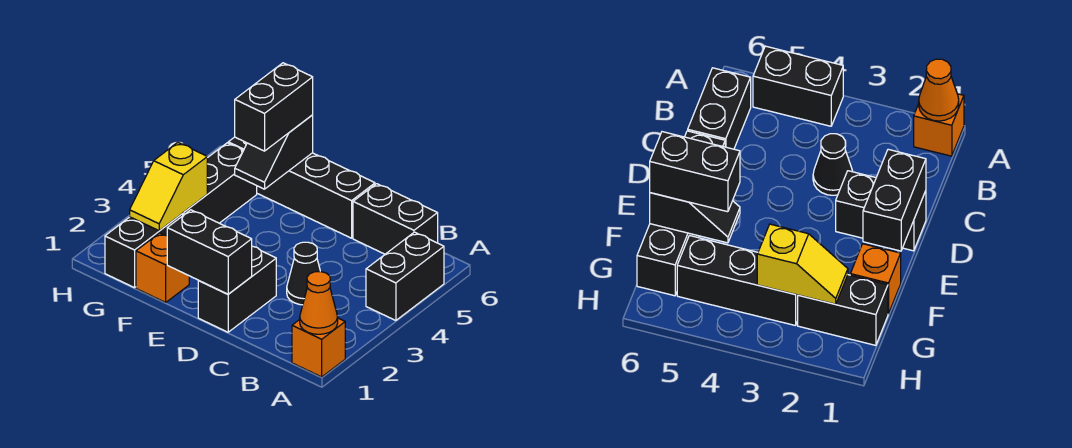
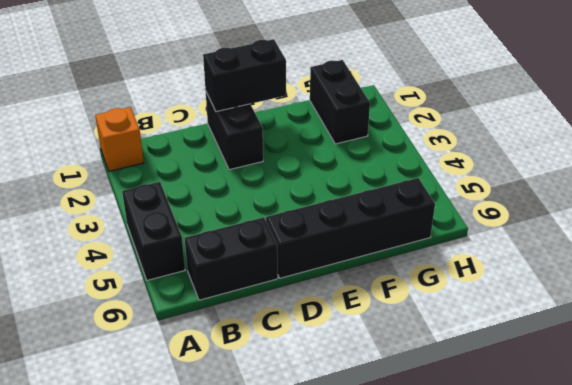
none -> black 1x1 cone [287,242,320,305]
none -> orange 1x1 brick [136,233,189,302]
none -> black 1x3 brick [183,143,257,223]

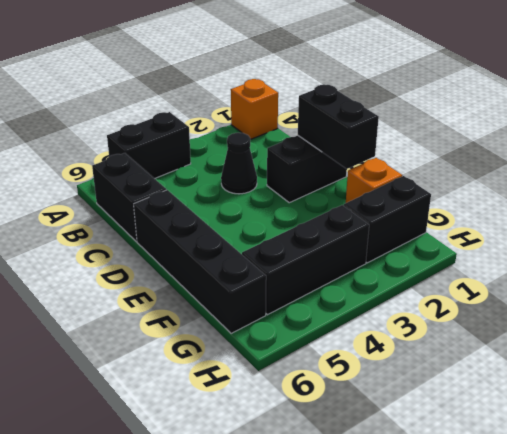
none -> orange 1x1 cone [300,271,338,334]
none -> black 1x2 slope [235,115,313,189]
none -> yellow 1x2 slope [130,143,207,231]

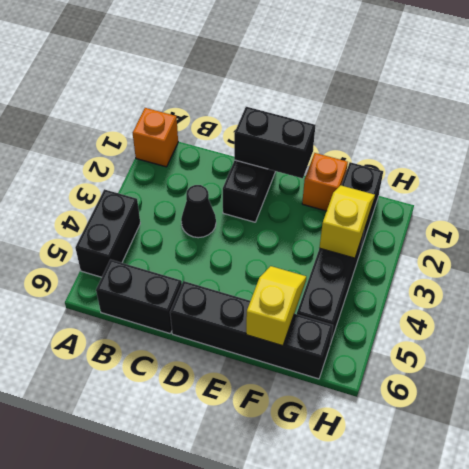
yellow 1x2 slope [246,266,306,346] -> black 1x2 slope [235,115,313,189]
none -> orange 1x1 cone [300,271,338,334]
none -> black 1x2 brick [235,63,313,151]

